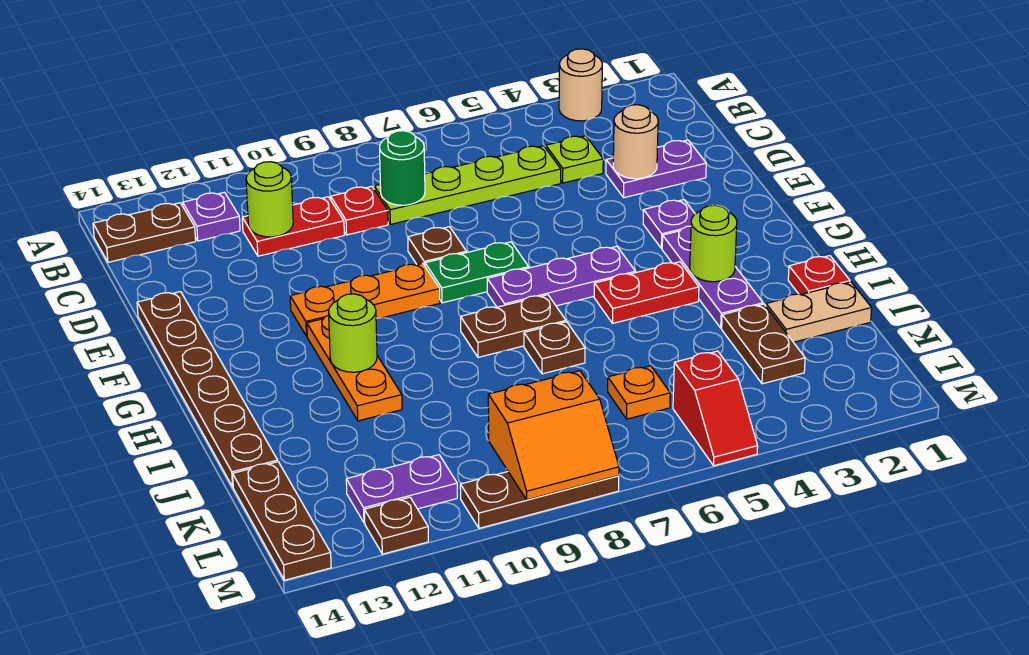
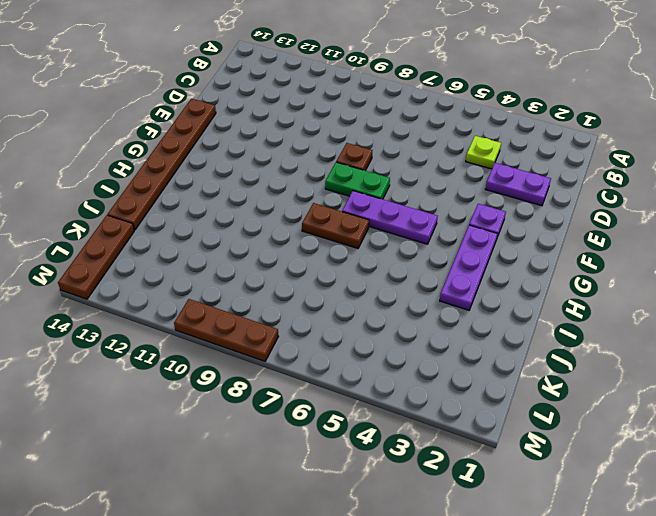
none -> tan 1x1 round brick [559,49,602,121]
none -> purple 1x1 plate [183,192,240,241]
none -> brown 1x2 plate [93,203,196,262]
none -> lime 1x4 plate [374,146,561,224]

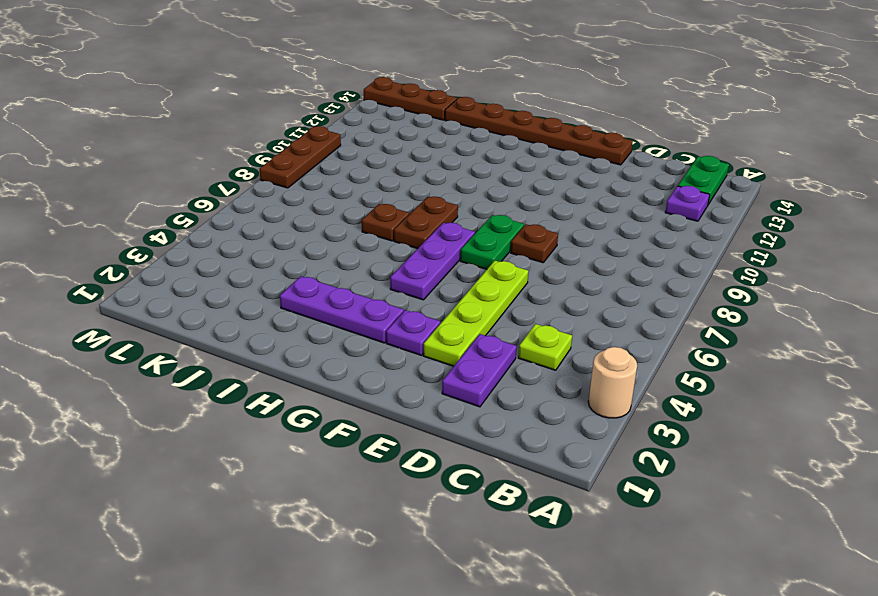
green 1x2 plate [678,156,729,204] -> brown 1x2 plate [93,203,196,262]
lime 1x4 plate [423,261,528,366] -> lime 1x4 plate moved to [374,146,561,224]
none -> red 1x1 plate [331,186,388,235]
none -> red 1x2 plate [242,197,344,256]
none -> orange 1x3 plate [290,263,440,336]
none -> orange 1x3 plate [307,315,402,421]

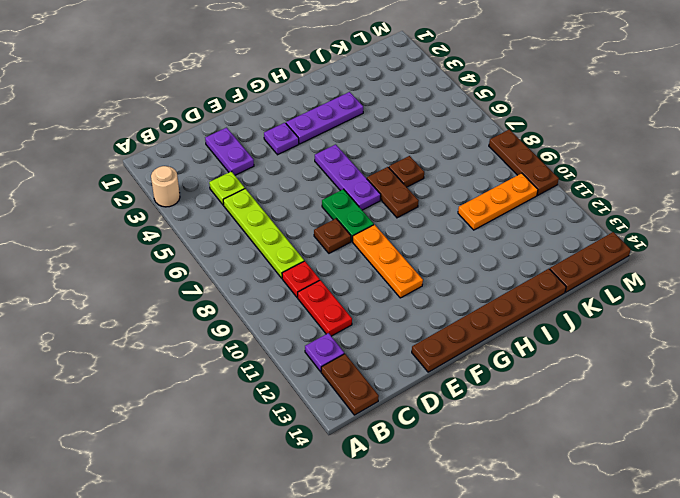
orange 1x3 plate [458,173,538,230] -> orange 1x3 plate moved to [307,315,402,421]
none -> red 1x2 plate [594,262,699,323]
none -> red 1x1 plate [788,256,850,295]
none -> tan 1x2 plate [766,282,872,342]
none -> brown 1x2 plate [722,304,805,384]

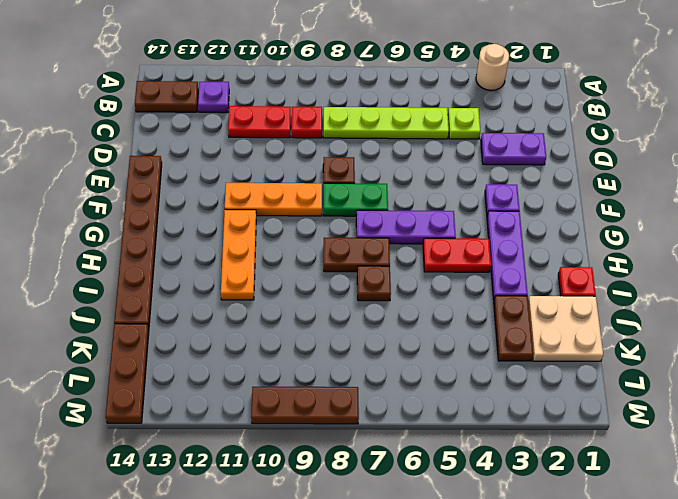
tan 2x2 plate [528,296,603,361] -> tan 1x2 plate [766,282,872,342]
none -> orange 1x1 plate [608,366,670,419]
none -> red 1x2 slope [673,351,758,466]
none -> purple 1x2 plate [346,455,457,523]
none -> brown 1x1 plate [364,497,428,554]

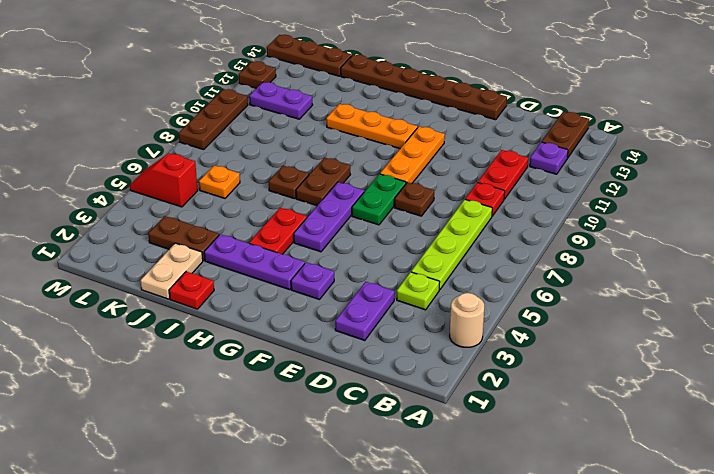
purple 1x2 plate [249,82,312,119] -> purple 1x2 plate turned to [346,455,457,523]
none -> green 1x1 round brick [380,131,425,205]
none -> lime 1x1 round brick [246,162,293,237]
none -> tan 1x1 round brick [613,105,658,179]
none -> lime 1x1 round brick [690,205,737,282]

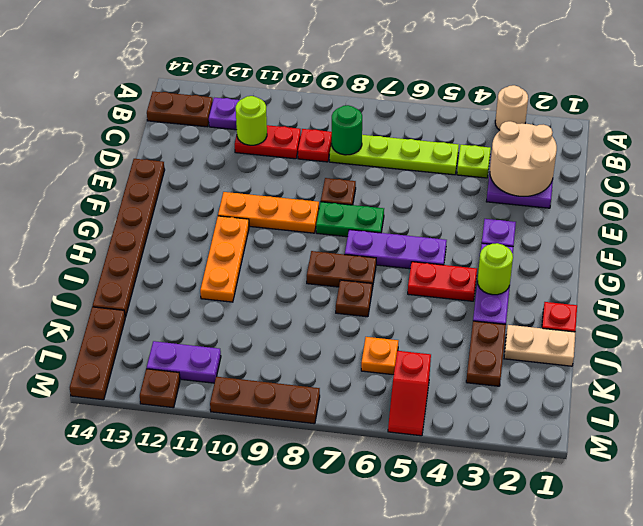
tan 2x2 round brick [490,121,557,196] -> tan 1x1 round brick [613,105,658,179]
none -> lime 1x1 round brick [329,294,377,372]
none -> orange 2x2 slope [488,371,619,500]

